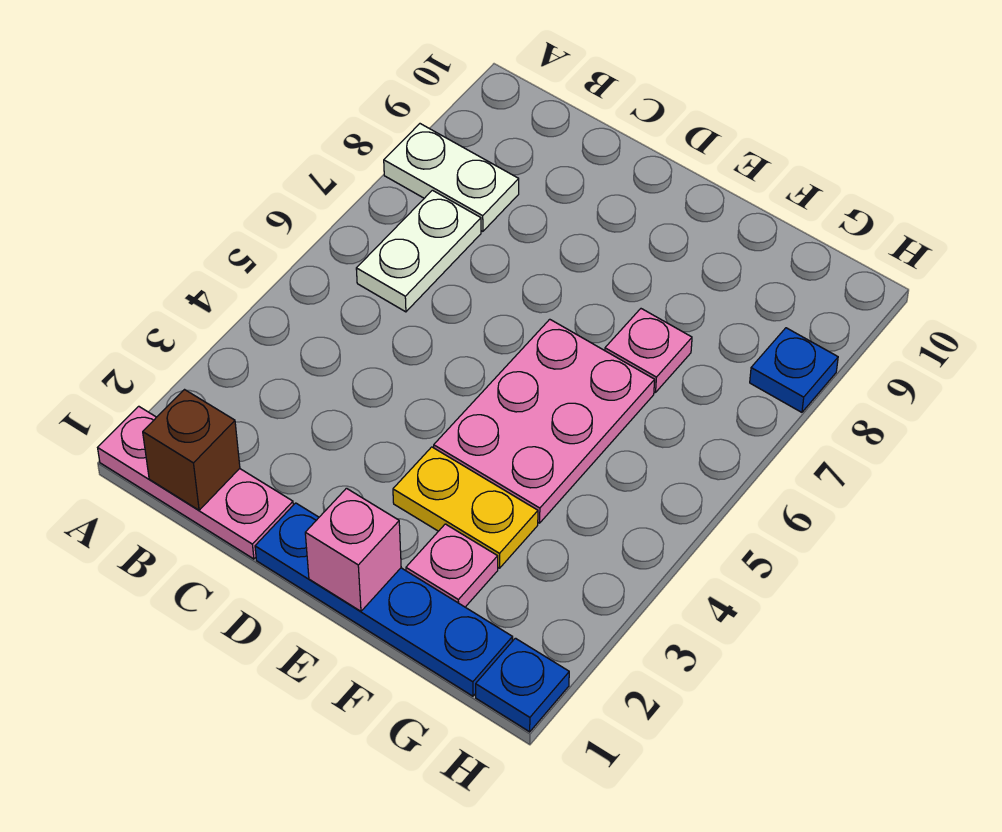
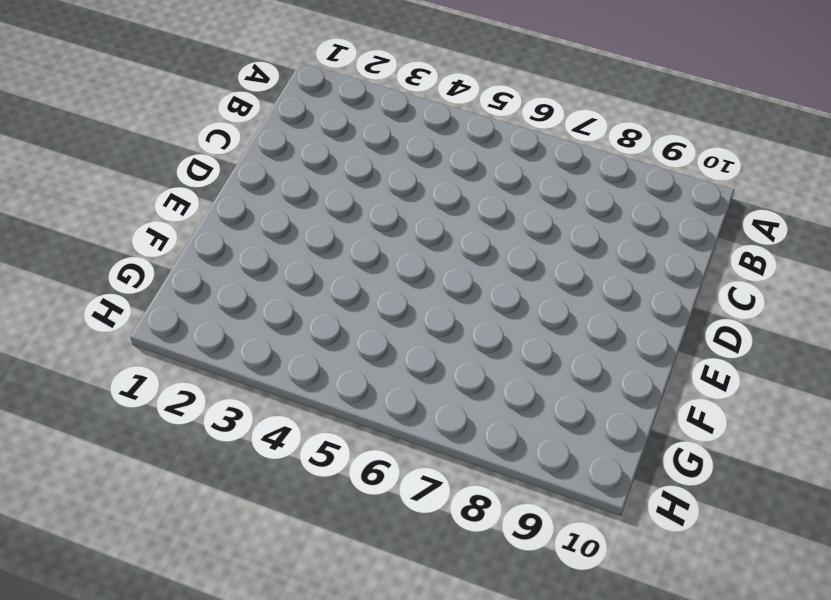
none -> pink 1x3 plate [98,406,293,559]
none -> white 1x2 plate [384,124,519,231]
none -> white 1x2 plate [356,190,481,312]

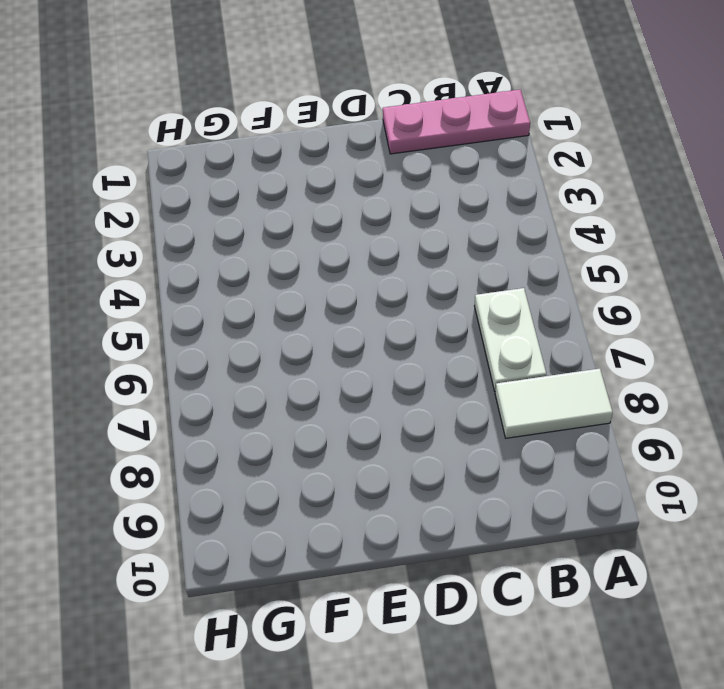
white 1x2 tile [495,369,613,438] -> white 1x2 plate [384,124,519,231]
none -> blue 1x4 plate [255,503,513,696]
none -> yellow 1x2 plate [393,447,538,568]
none -> pink 2x3 plate [434,319,655,523]

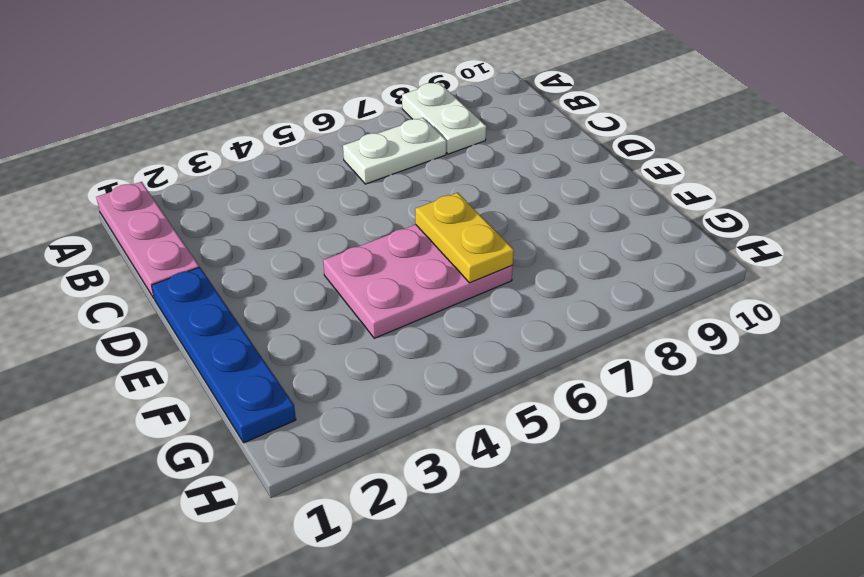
yellow 1x2 plate [415,193,514,283] -> yellow 1x2 plate moved to [393,447,538,568]
none -> pink 1x1 plate [406,524,498,607]
none -> pink 1x1 plate [605,309,692,393]
none -> blue 1x1 plate [476,638,569,732]

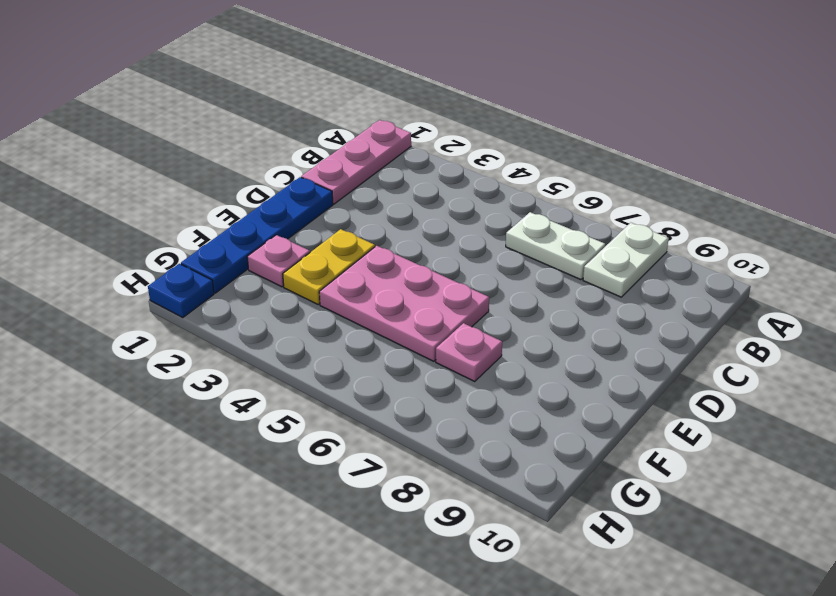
none -> blue 1x1 plate [750,328,838,412]
none -> brown 1x1 brick [143,390,240,510]
none -> pink 1x1 brick [305,488,401,611]

